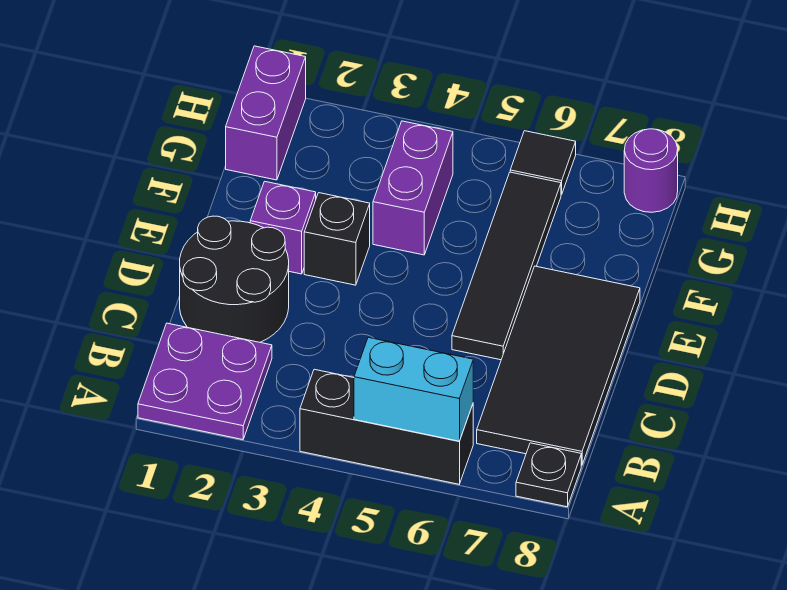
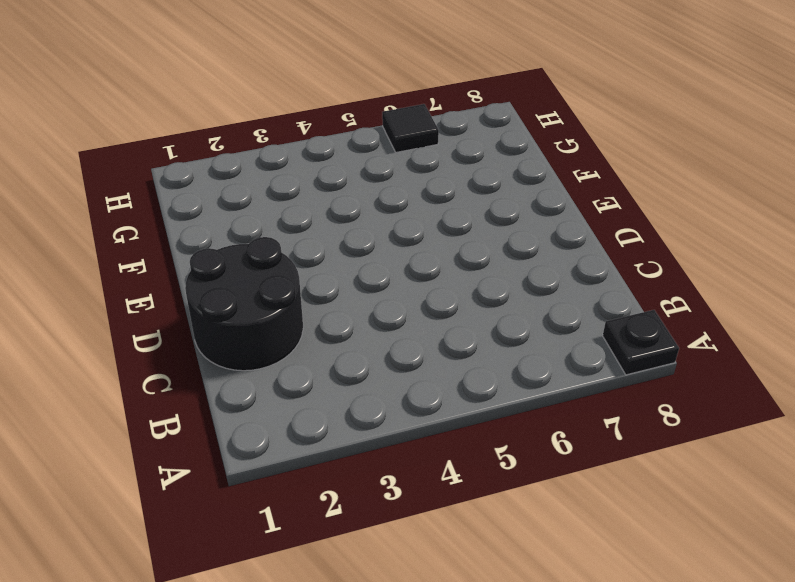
none -> purple 2x2 plate [138,323,272,440]
none -> black 1x3 brick [300,369,473,484]
none -> black 2x4 tile [477,266,640,465]

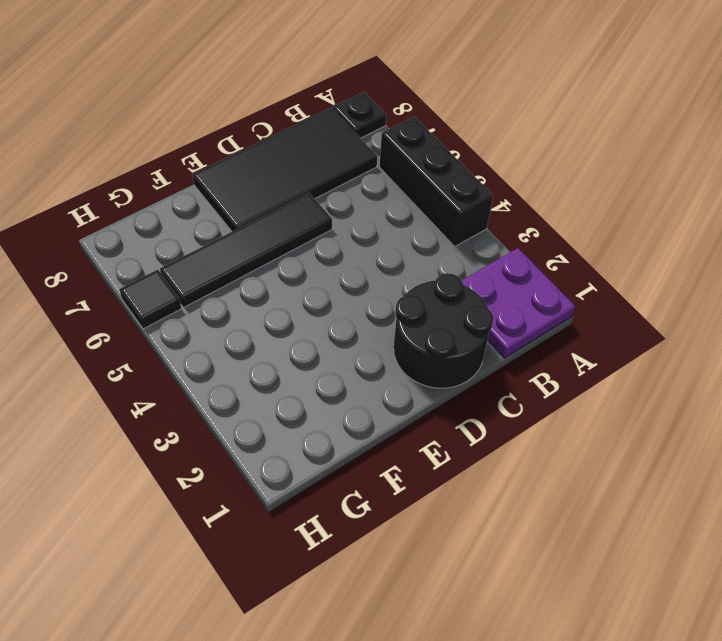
none -> purple 1x1 brick [250,181,316,274]
none -> black 1x1 brick [304,193,370,285]
none -> purple 1x2 brick [373,121,453,255]

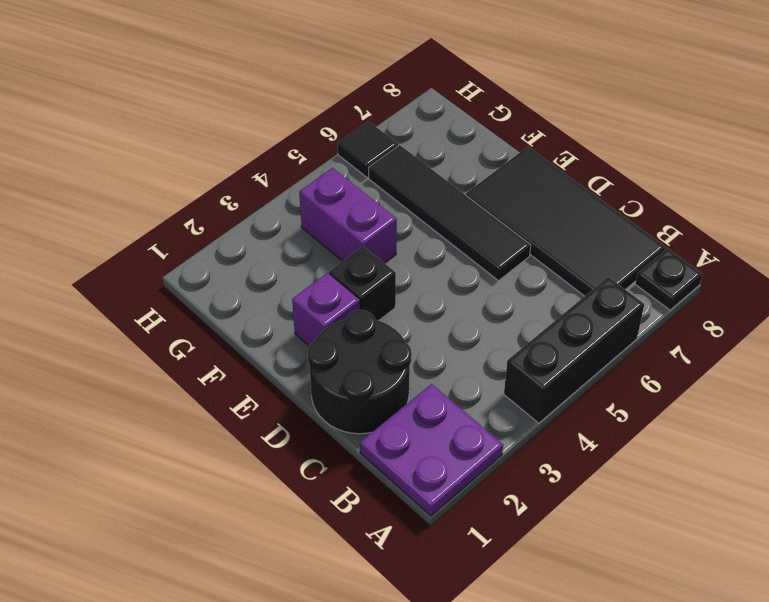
none -> purple 1x2 brick [226,46,306,180]
none -> purple 1x1 round brick [624,129,678,212]
none -> cyan 1x2 brick [354,337,473,441]

